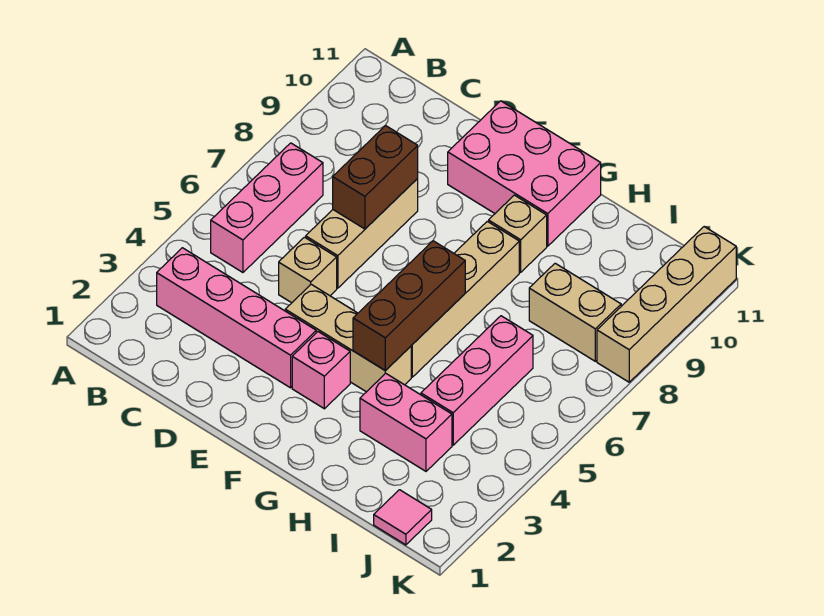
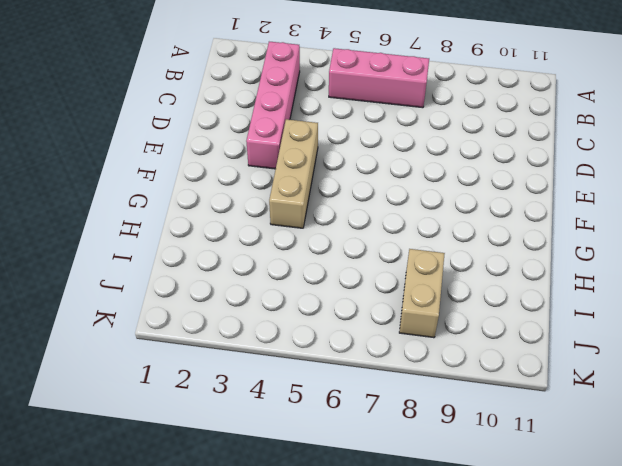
none -> tan 1x1 brick [279,237,337,303]
none -> tan 1x3 brick [306,179,418,288]
none -> pink 2x3 brick [448,101,601,246]

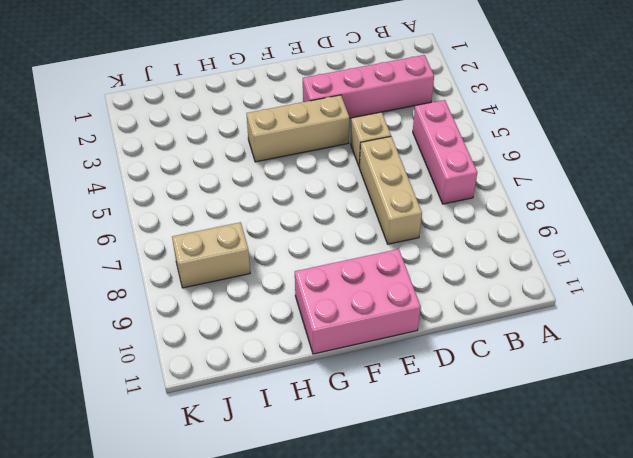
none -> pink 1x1 brick [292,332,350,409]
none -> tan 1x4 brick [411,221,519,377]
none -> tan 1x1 brick [489,195,547,272]

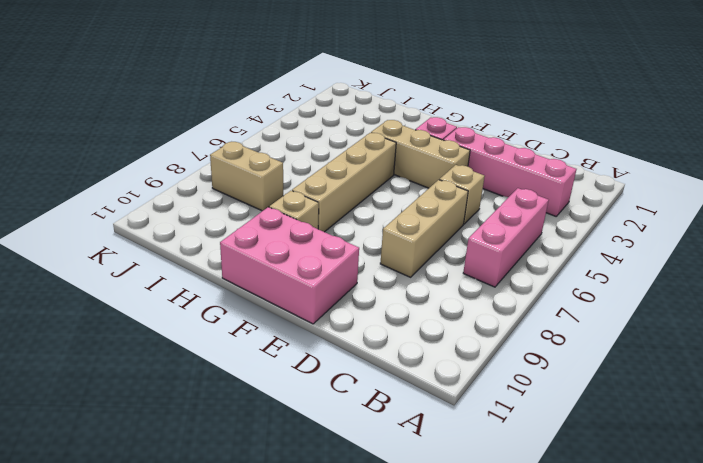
none -> pink 1x2 brick [360,373,452,471]
none -> pink 1x3 brick [421,316,533,445]
none -> pink 1x1 tile [374,490,432,545]

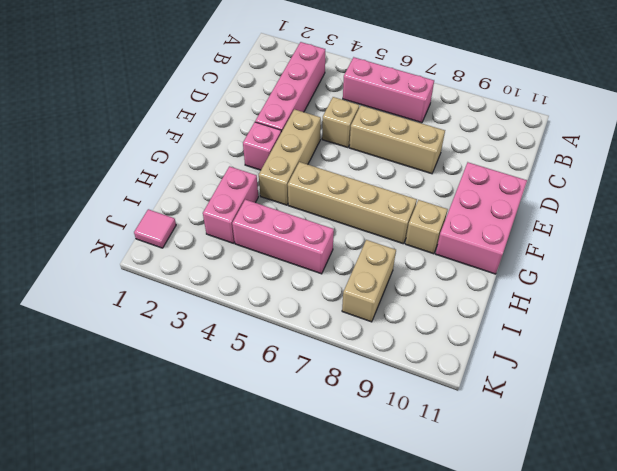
none -> tan 1x4 brick [597,227,736,382]
none -> brown 1x2 brick [333,125,418,229]
none -> brown 1x3 brick [353,241,465,371]

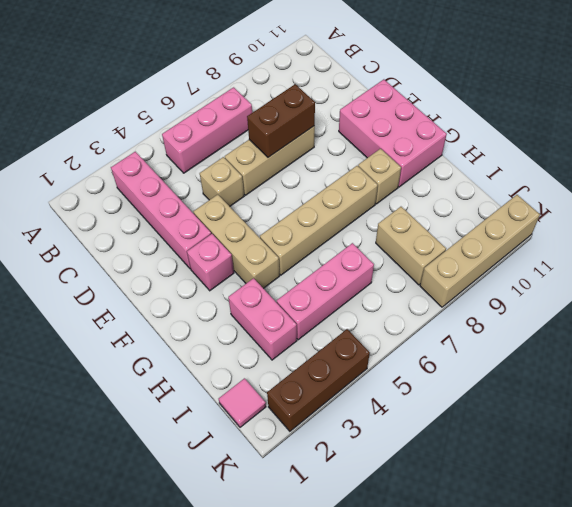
brown 1x3 brick [267,329,370,431] -> brown 1x3 brick moved to [353,241,465,371]

